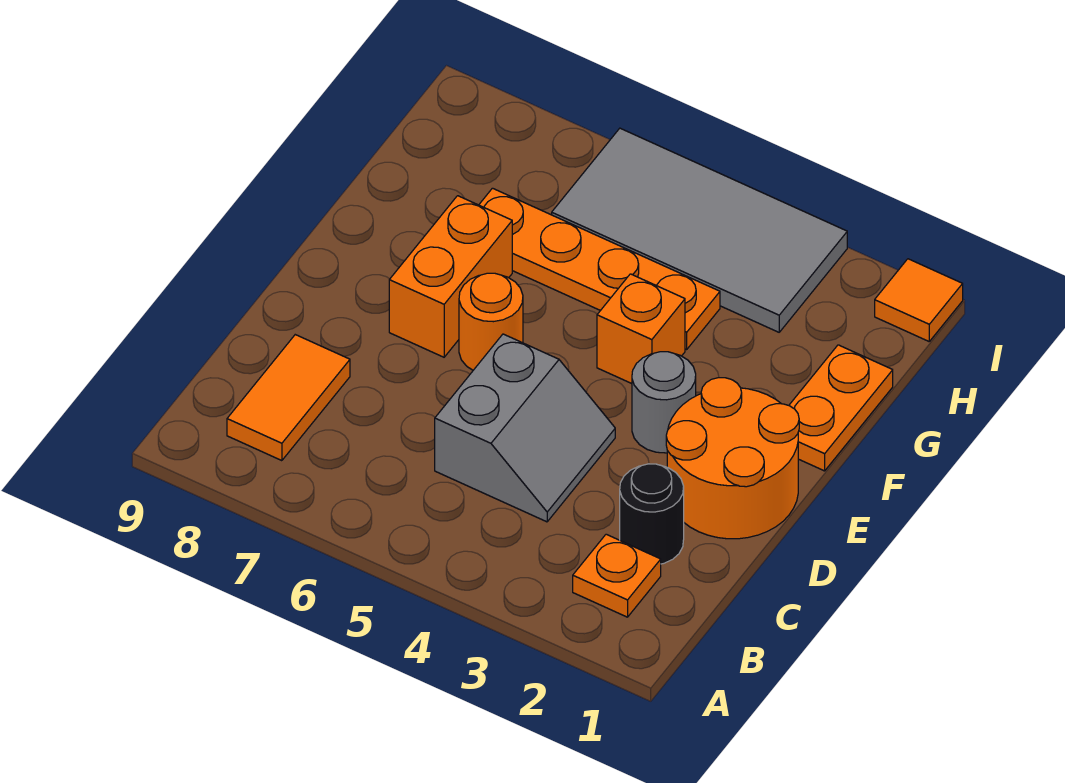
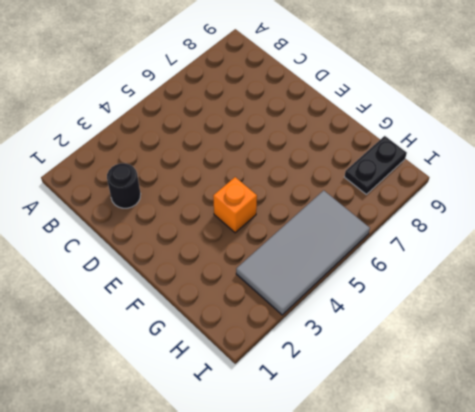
black 1x2 plate [344,136,407,194] -> none
none -> orange 1x1 plate [573,534,661,617]
none -> orange 1x2 tile [227,335,350,461]
none -> grey 2x2 slope [435,334,615,522]

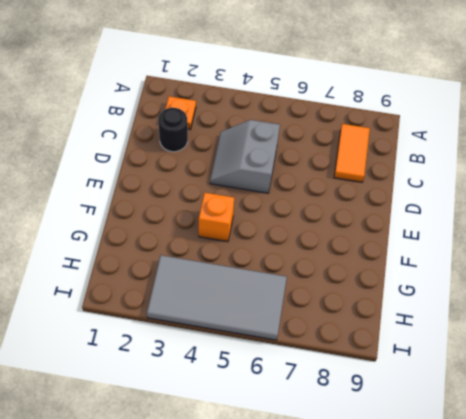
none -> orange 2x2 round brick [666,378,799,539]
none -> grey 1x1 round brick [632,352,696,453]
none -> orange 1x1 round brick [459,273,523,370]

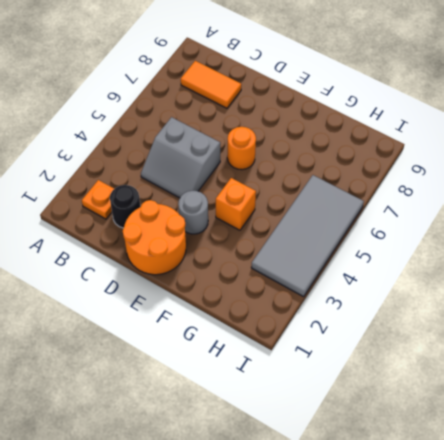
none -> orange 1x2 brick [389,196,512,357]
none -> orange 1x2 plate [789,345,893,471]
none -> orange 1x4 plate [479,188,720,349]

